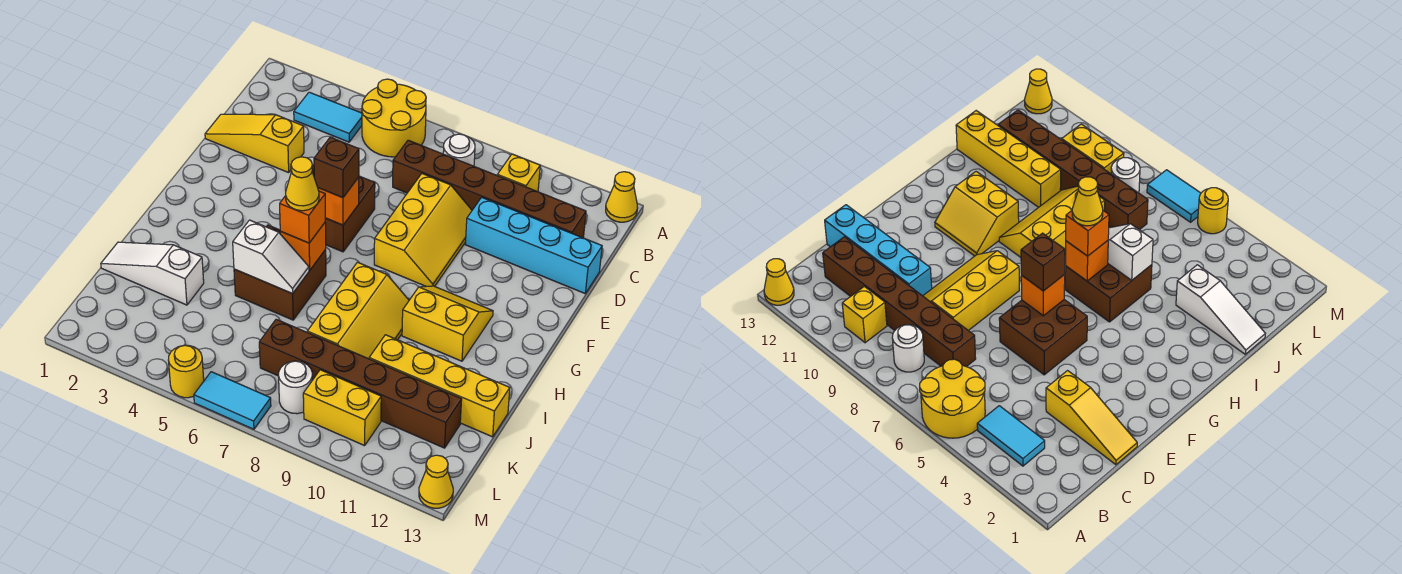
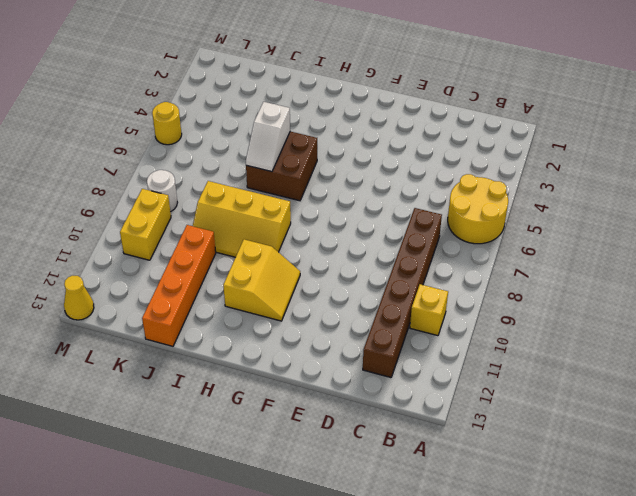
orange 1x4 brick [142,225,216,346] -> yellow 1x4 brick [369,335,510,437]
none -> yellow 1x1 cone [606,172,637,222]
none -> cyan 1x2 tile [294,92,362,142]
none -> white 1x1 round brick [443,134,475,166]

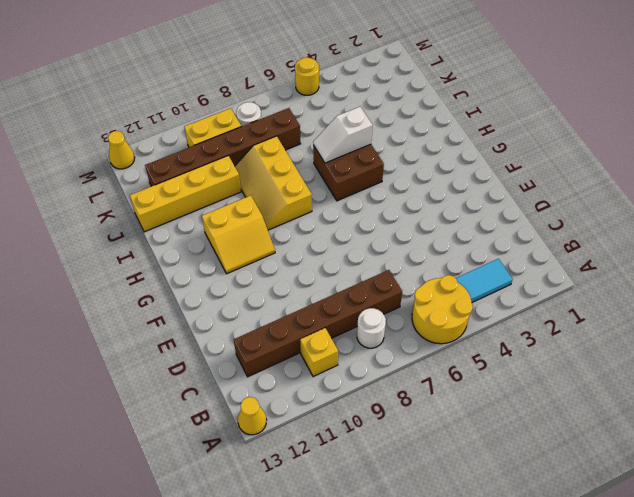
none -> yellow 1x3 slope [205,114,304,173]
none -> yellow 2x3 slope [374,174,472,286]
none -> cyan 1x4 brick [465,197,602,293]

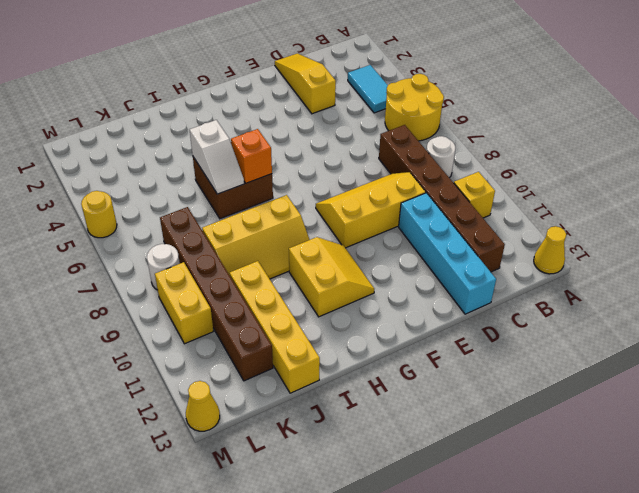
yellow 2x3 slope [316,172,426,248] -> yellow 2x3 slope turned to [374,174,472,286]
none -> brown 2x2 brick [312,165,375,252]
none -> white 1x3 slope [101,242,204,305]
none -> cyan 1x2 tile [194,372,271,429]

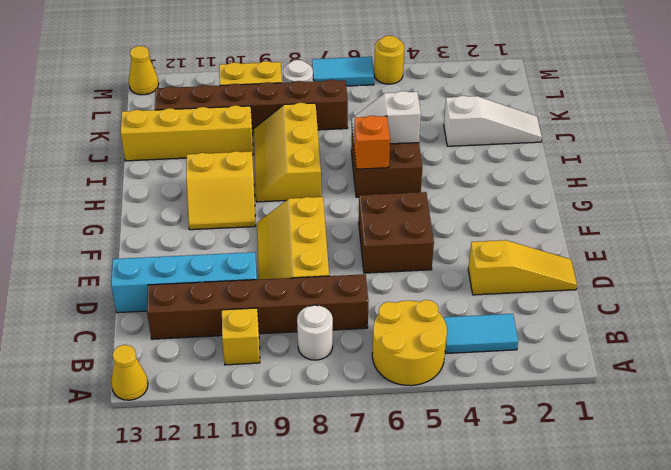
none -> orange 1x1 brick [318,177,359,225]
none -> brown 1x1 brick [314,137,359,198]
none -> orange 1x1 brick [280,191,325,243]

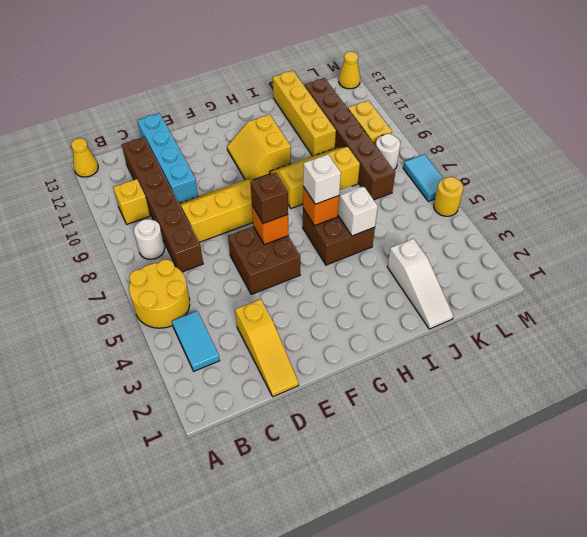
white 1x1 brick [303,154,341,204] -> orange 1x1 brick [280,191,325,243]
none -> yellow 1x1 cone [286,157,319,211]

